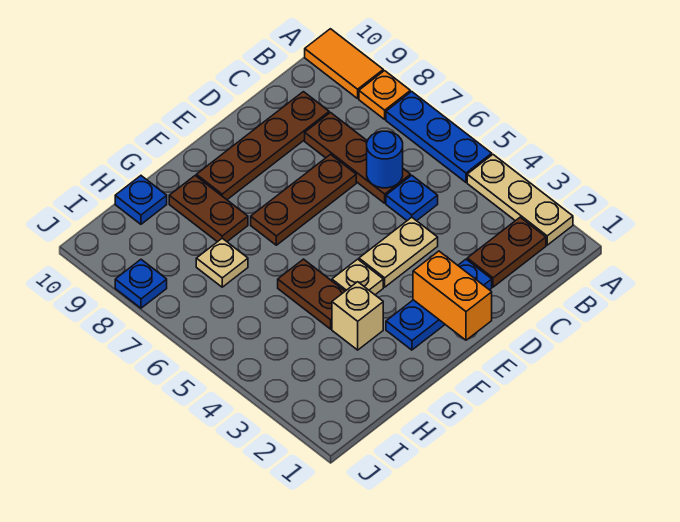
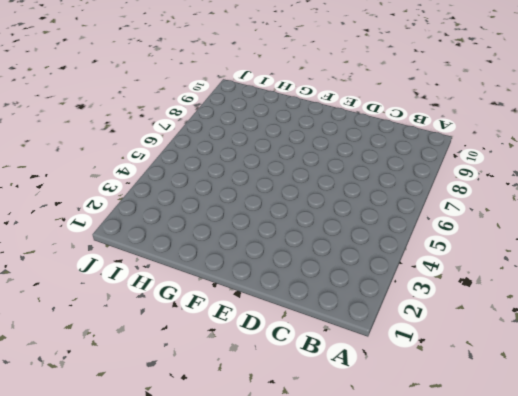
none -> tan 1x3 plate [467,155,573,245]
none -> blue 1x3 plate [386,92,492,182]
none -> orange 1x1 plate [359,71,410,119]

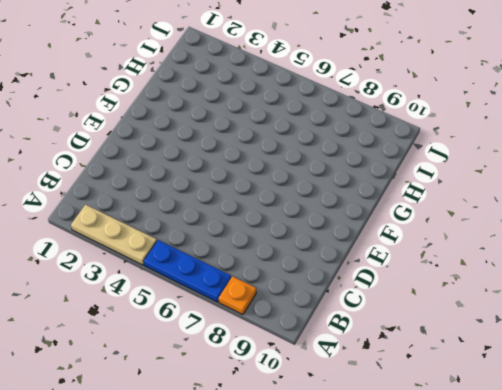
none -> orange 1x2 tile [305,29,383,98]
none -> brown 1x2 plate [467,217,546,287]
none -> blue 1x1 plate [386,175,438,221]

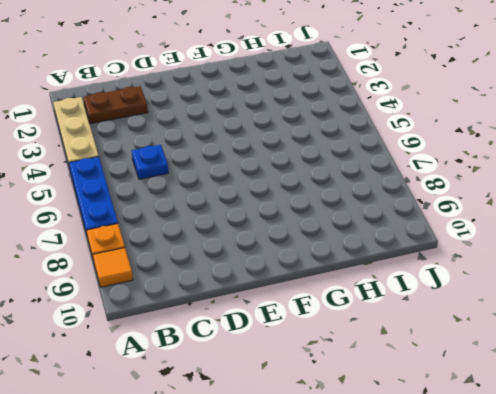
orange 1x1 tile [93,248,133,287] -> orange 1x2 tile [305,29,383,98]
none -> brown 1x3 plate [305,113,410,203]
none -> brown 1x4 plate [196,92,329,200]
none -> blue 1x3 plate [386,259,492,350]

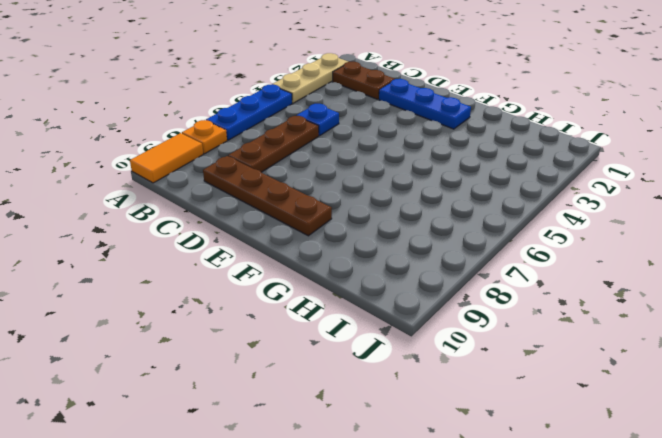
none -> tan 1x2 plate [359,217,438,287]
none -> brown 1x3 plate [251,155,356,245]
none -> tan 1x1 plate [332,259,383,295]

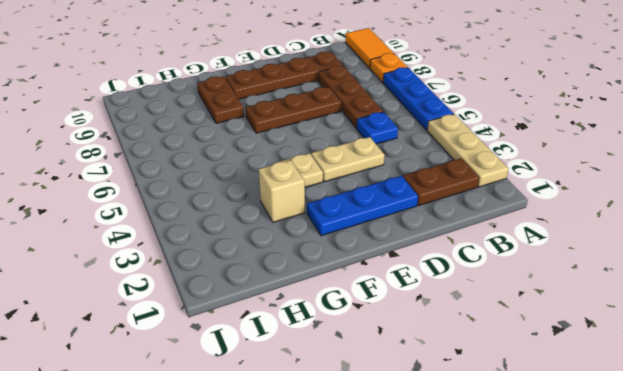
none -> brown 1x2 plate [278,259,345,329]
none -> tan 1x1 plate [196,238,248,287]
none -> blue 1x1 plate [115,176,167,224]

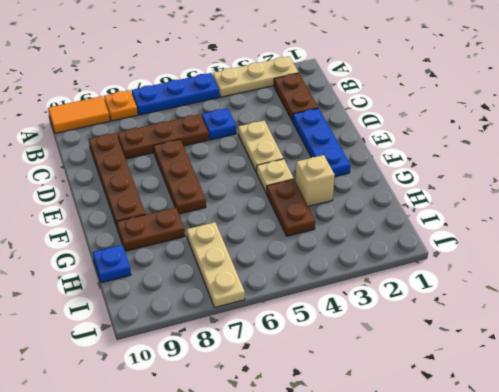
brown 1x2 plate [266,179,315,236] -> brown 1x2 plate turned to [278,259,345,329]
tan 1x3 plate [186,222,245,308] -> tan 1x1 plate [196,238,248,287]
none -> blue 1x1 plate [115,260,167,308]
none -> blue 1x1 round brick [367,131,403,188]
none -> orange 1x2 brick [413,251,492,340]

